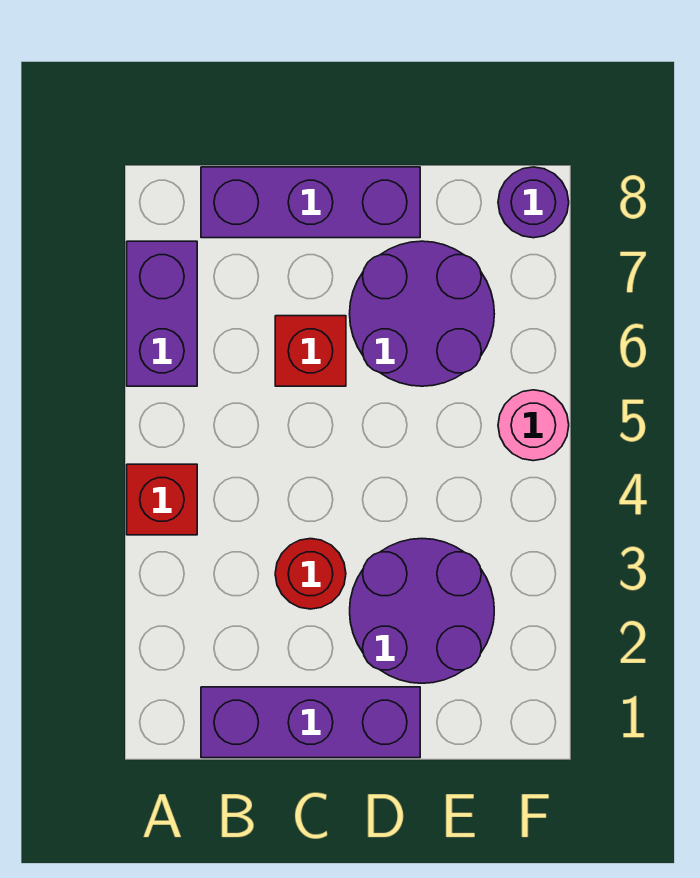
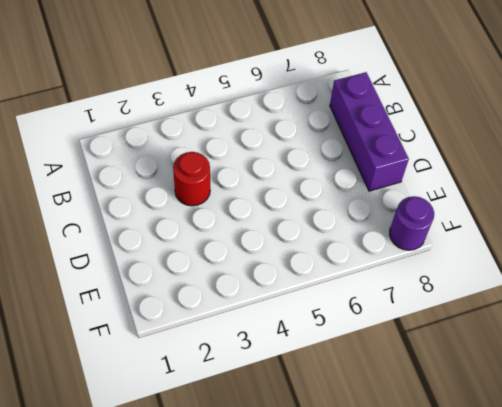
none -> red 1x1 brick [127,464,197,535]
none -> purple 1x2 brick [127,241,197,386]

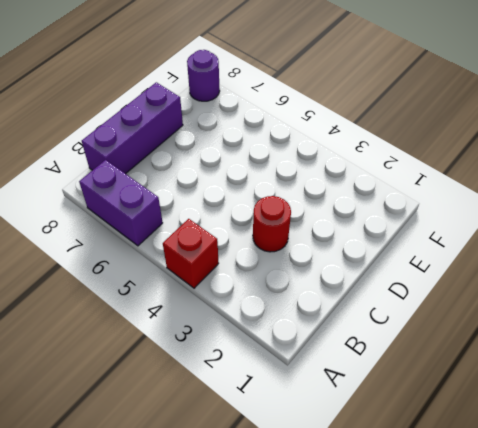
none -> purple 1x3 brick [201,687,420,758]
none -> red 1x1 brick [275,316,346,386]

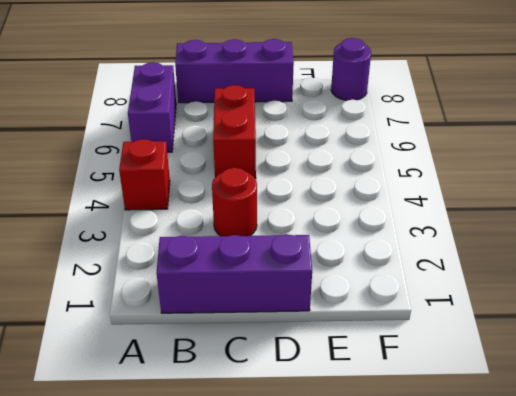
red 1x2 brick [213,85,256,179] -> red 1x1 brick [275,316,346,386]
none -> purple 2x2 round brick [350,539,494,683]
none -> purple 2x2 round brick [350,241,494,386]

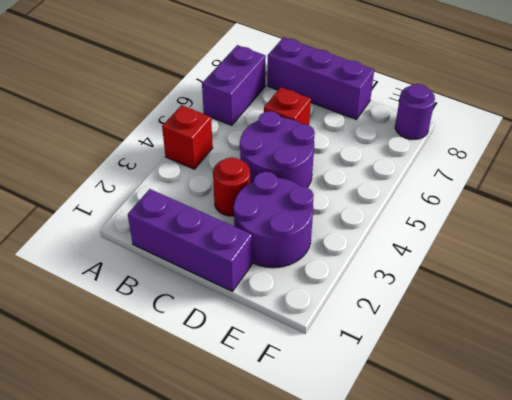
purple 2x2 round brick [240,111,315,187] -> purple 2x2 round brick moved to [350,241,494,386]
none -> pink 1x1 round brick [498,390,569,461]

